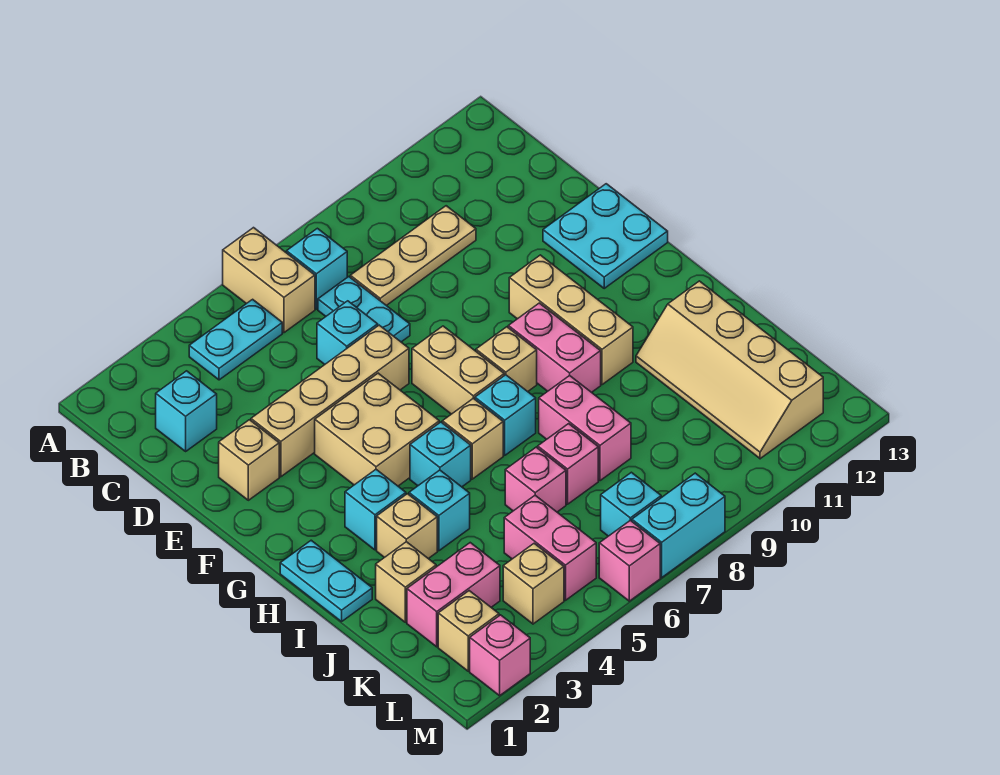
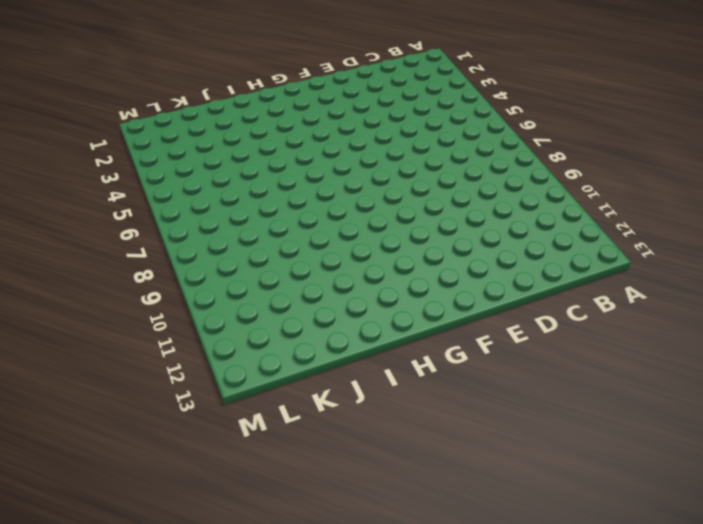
none -> tan 1x2 brick [223,228,315,333]
none -> cyan 1x2 plate [189,299,282,380]
none -> cyan 1x1 brick [287,228,347,309]
none -> cyan 1x1 brick [156,371,217,451]

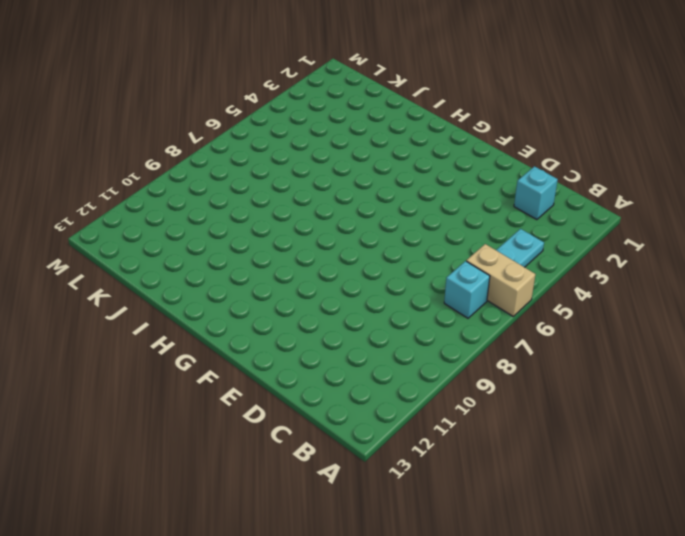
none -> cyan 1x2 plate [318,277,410,342]
none -> tan 1x3 plate [350,206,476,306]
none -> cyan 1x1 brick [317,301,378,364]
none -> tan 1x1 brick [219,420,279,500]

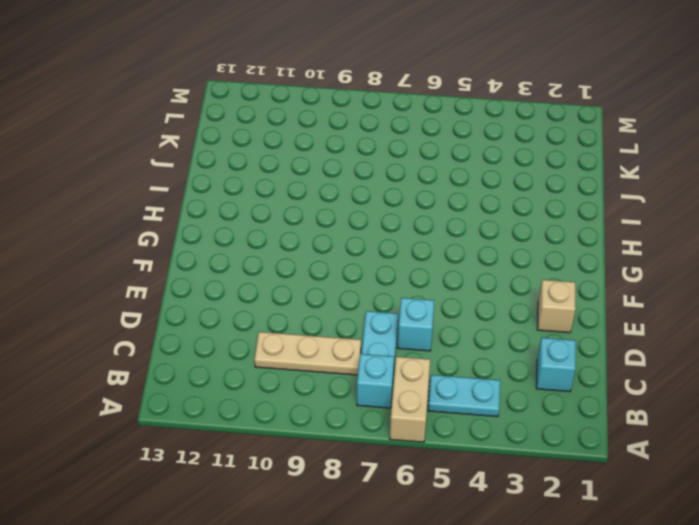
none -> tan 1x4 brick [251,325,409,477]
none -> cyan 2x2 plate [543,184,668,288]
none -> tan 2x2 brick [315,373,439,486]
none -> tan 1x2 brick [412,326,504,414]

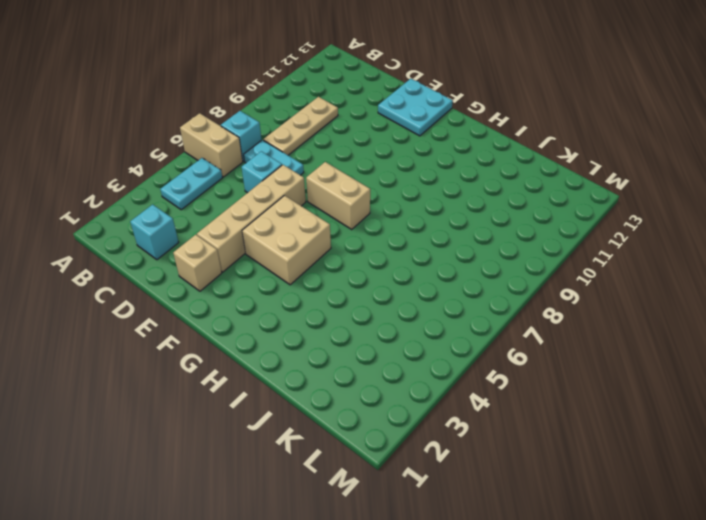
none -> tan 1x3 brick [509,255,633,385]
none -> tan 1x1 brick [476,327,537,392]
none -> pink 1x2 brick [508,303,601,392]
none -> cyan 1x2 plate [280,540,372,622]

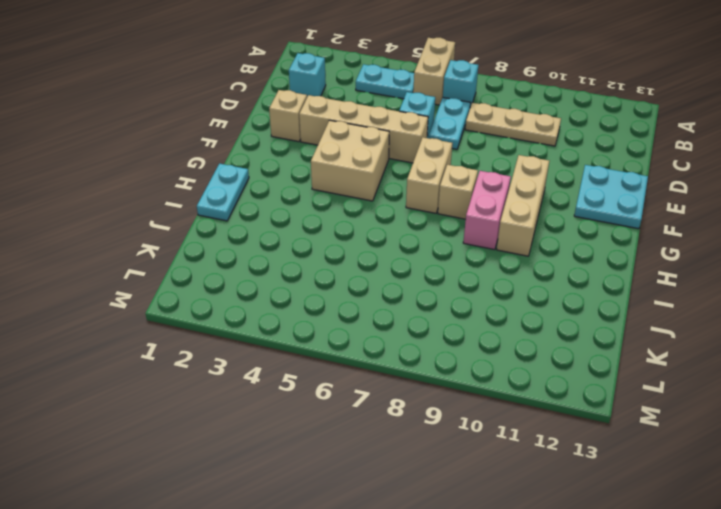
none -> cyan 1x1 brick [345,470,406,550]
none -> cyan 1x1 brick [410,422,471,487]
none -> tan 1x1 brick [442,398,503,479]
none -> cyan 1x1 brick [475,375,536,455]

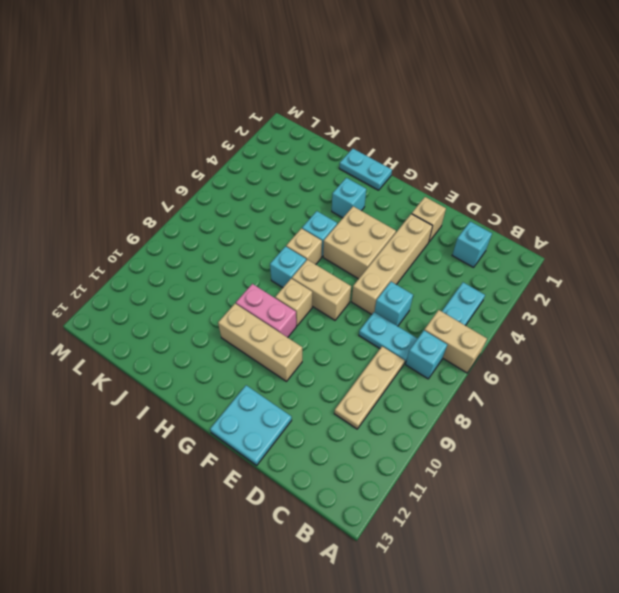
none -> tan 1x1 brick [377,494,437,559]
none -> cyan 1x1 brick [409,470,470,551]
none -> pink 1x2 brick [539,376,631,481]
none -> tan 2x4 slope [636,281,823,459]

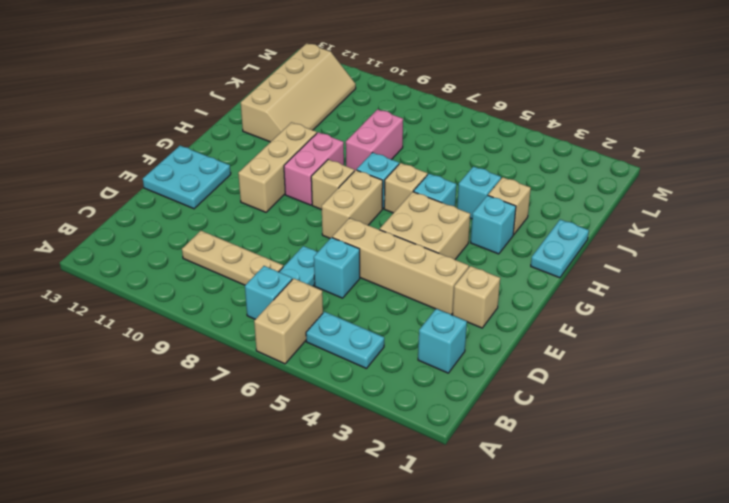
none -> tan 1x1 brick [376,542,436,622]
none -> pink 1x1 brick [505,447,566,512]
none -> pink 1x1 brick [538,424,598,504]
none -> pink 1x2 brick [407,543,500,647]

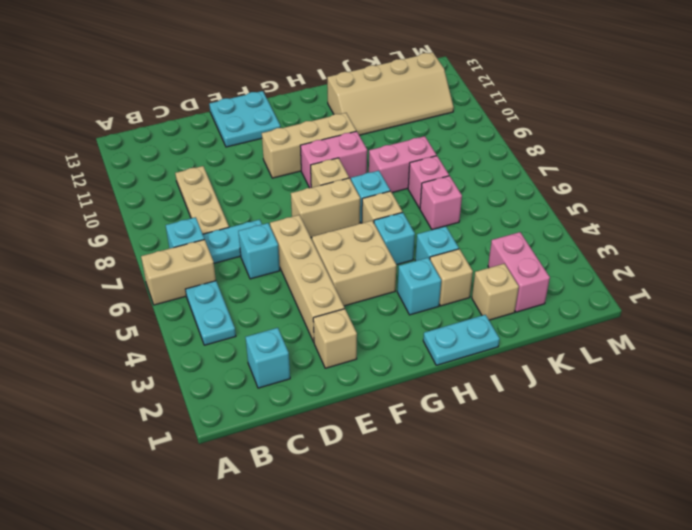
none -> pink 1x2 brick [504,495,596,600]
none -> tan 1x1 brick [438,591,499,671]
none -> tan 1x1 brick [503,544,564,624]
none -> cyan 1x1 brick [601,472,661,536]

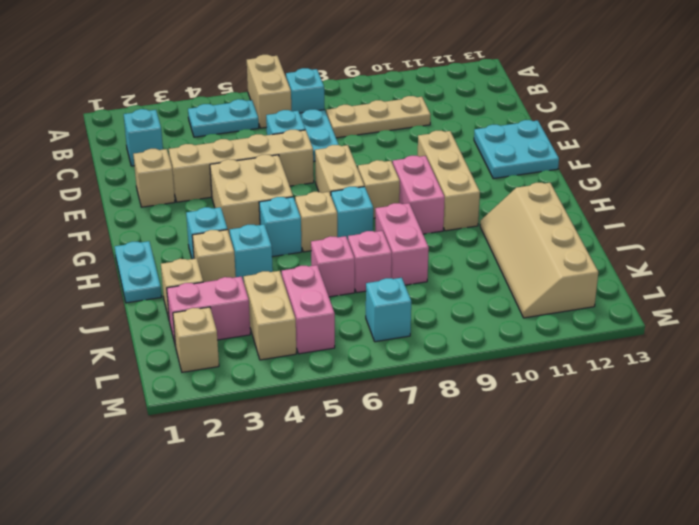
tan 1x2 brick [244,271,296,360] -> tan 1x1 brick [503,544,564,624]
none -> pink 1x1 brick [470,615,530,696]
none -> pink 1x1 brick [599,520,660,601]
none -> cyan 1x2 brick [632,473,725,577]

